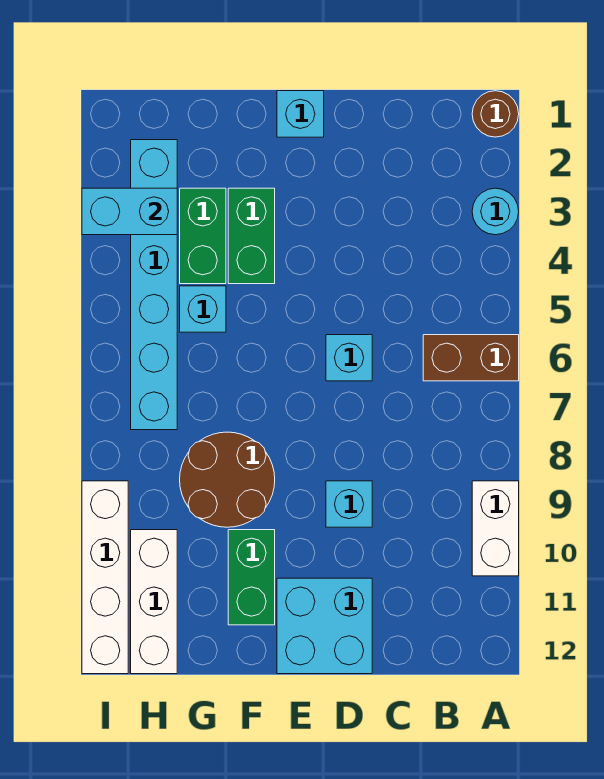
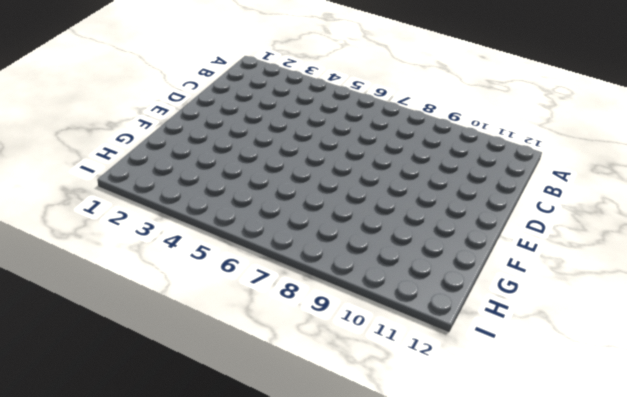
none -> brown 1x1 round brick [472,91,519,137]
none -> cyan 1x1 round brick [472,188,519,235]
none -> brown 1x2 brick [423,335,519,381]

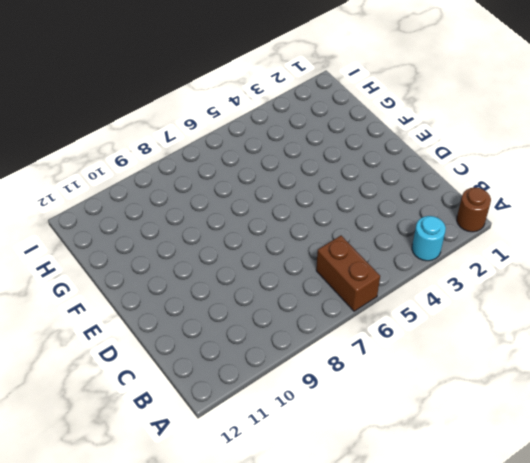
none -> white 1x2 brick [472,481,519,576]
none -> cyan 1x1 brick [326,335,372,381]
none -> cyan 1x1 brick [326,481,372,527]

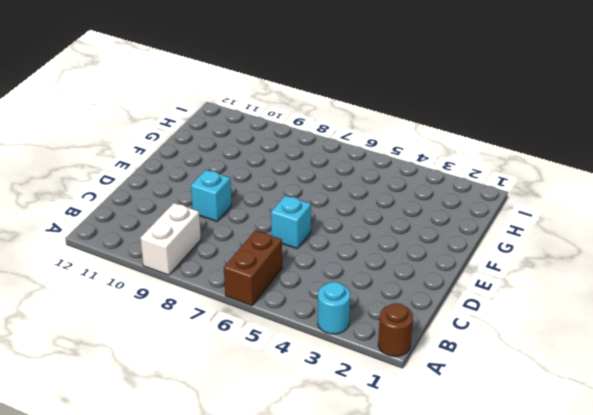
white 1x2 brick [140,203,201,275] -> white 1x2 brick turned to [472,481,519,576]
none -> cyan 2x2 brick [277,578,372,674]
none -> cyan 1x1 brick [277,91,324,137]
none -> green 1x2 brick [228,188,275,284]

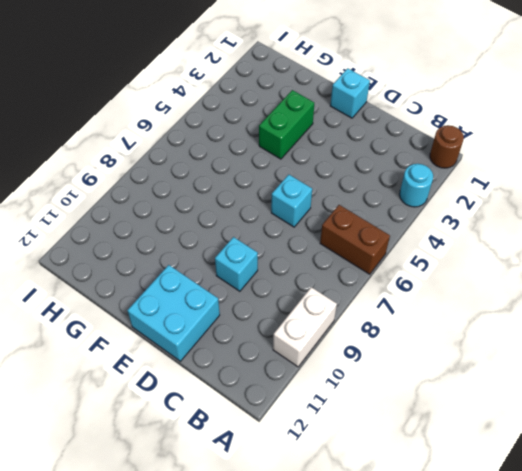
none -> brown 2x2 round brick [180,432,275,527]
none -> green 1x2 brick [228,530,275,625]
none -> green 1x2 brick [180,188,226,284]

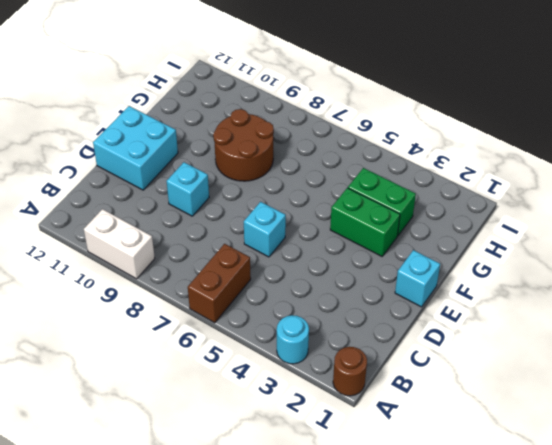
none -> green 1x2 brick [228,530,275,625]
none -> cyan 1x1 brick [180,286,226,332]
none -> cyan 1x6 brick [131,140,177,430]

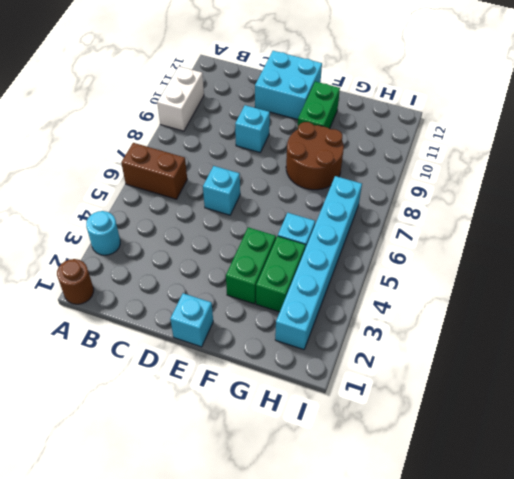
none -> white 1x3 brick [131,530,177,674]
none -> white 1x4 brick [82,481,128,674]
none -> cyan 1x2 brick [82,188,177,235]

